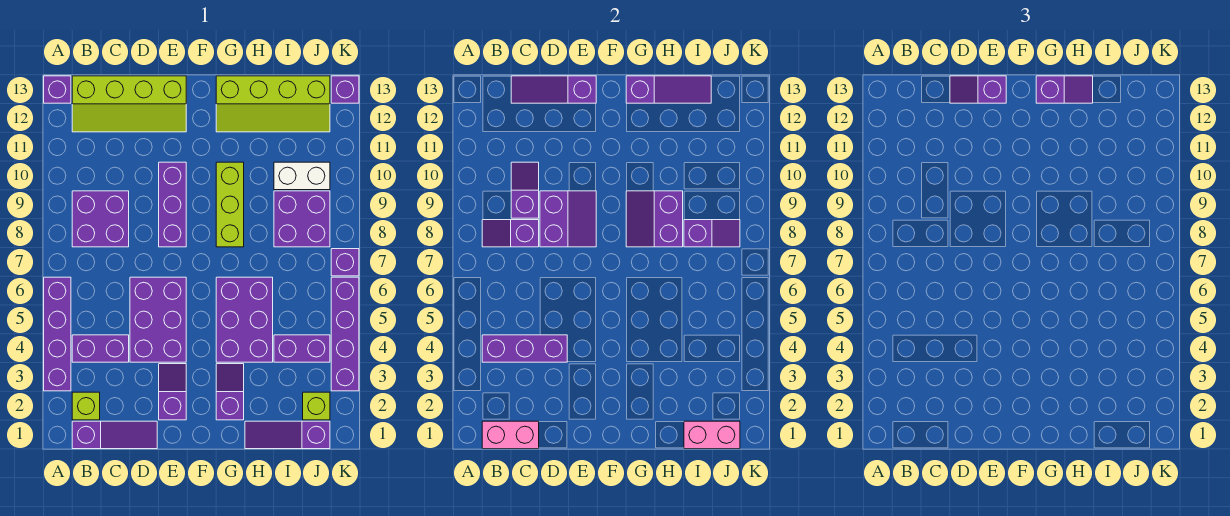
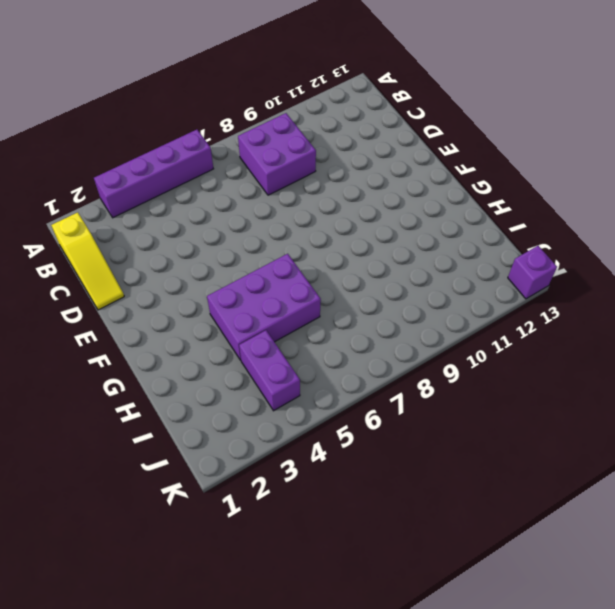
yellow 1x3 slope [51,212,124,310] -> purple 1x3 slope [72,421,157,449]
none -> purple 1x1 brick [44,76,71,103]
none -> lime 1x1 brick [72,392,100,420]
none -> purple 1x2 brick [72,335,129,362]
none -> lime 2x4 slope [72,76,186,132]

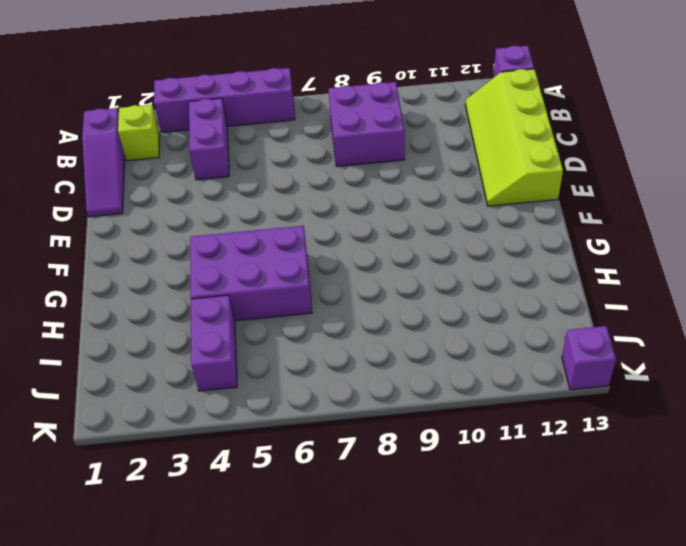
none -> purple 2x3 brick [130,277,186,362]
none -> purple 1x2 slope [159,364,186,420]
none -> purple 1x3 brick [159,162,186,247]
none -> purple 1x2 slope [216,364,244,420]

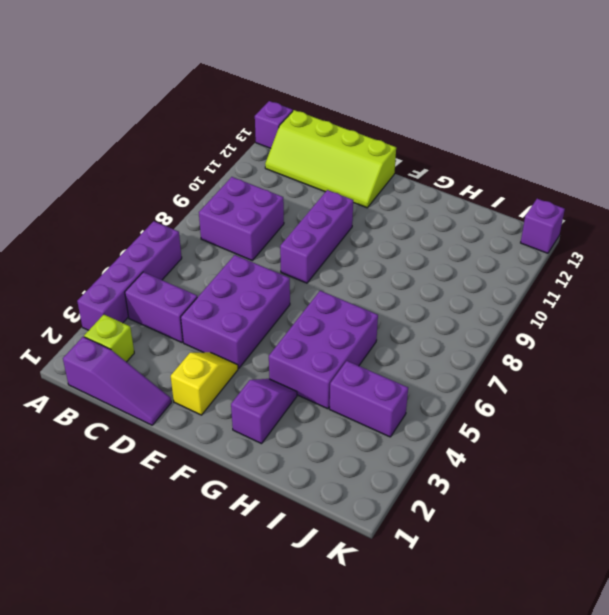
yellow 1x2 slope [171,352,238,415] -> purple 1x2 slope [159,364,186,420]
none -> lime 1x3 brick [216,162,244,247]
none -> lime 2x4 slope [216,76,330,132]
none -> purple 1x3 slope [245,421,330,449]
none -> purple 2x2 brick [274,191,330,247]

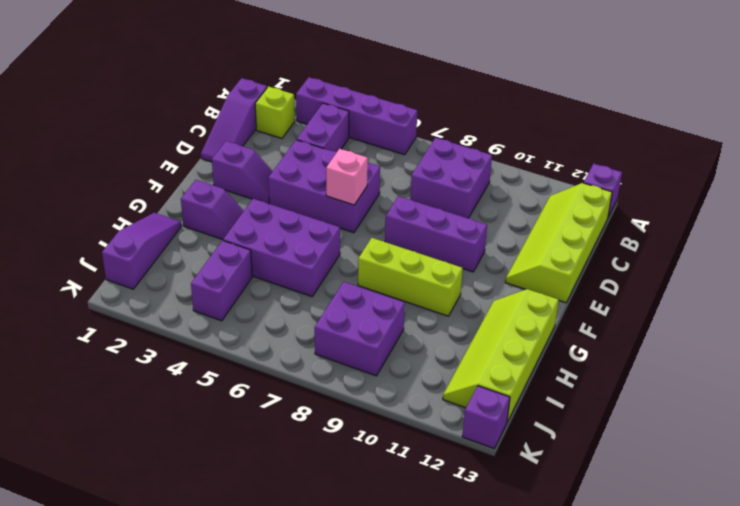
pink 1x1 brick [326,149,368,205] -> none
none -> white 1x2 brick [274,162,330,190]
none -> lime 1x1 brick [303,392,330,420]
none -> purple 1x4 brick [331,277,359,391]
none -> purple 1x1 brick [331,249,359,276]

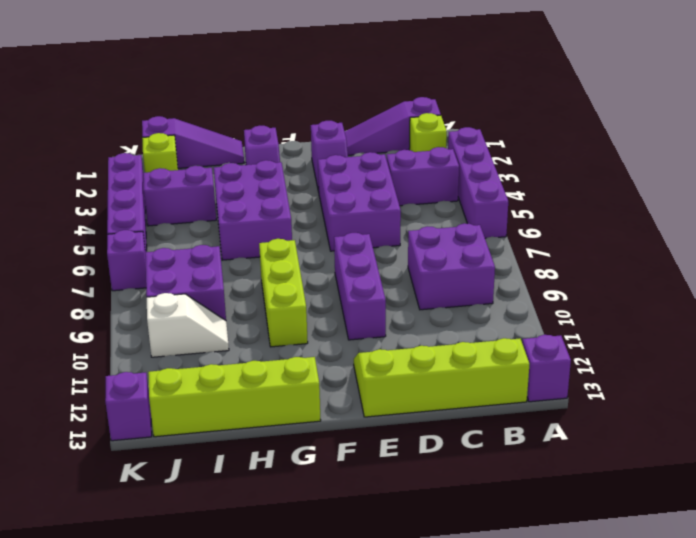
white 1x2 slope [147,293,229,357] -> white 1x2 brick [274,162,330,190]
none -> pink 1x2 brick [482,421,539,449]
none -> purple 1x3 brick [482,335,567,362]
none -> purple 1x2 slope [482,220,539,247]
none -> purple 1x2 slope [511,162,539,218]

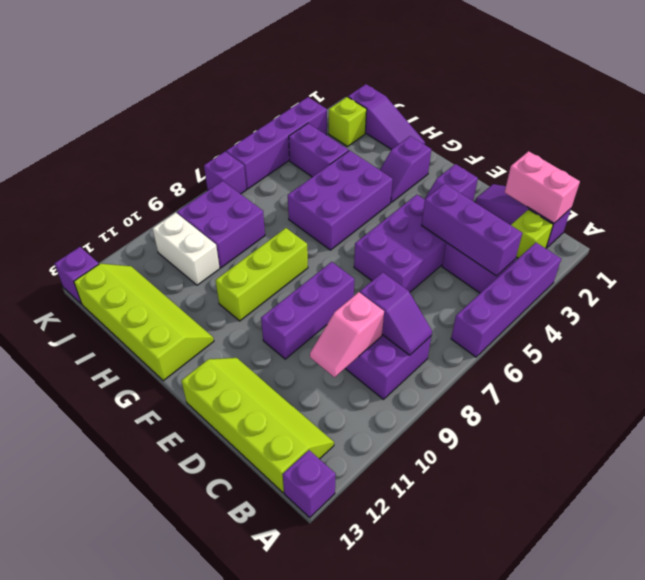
pink 1x2 slope [310,292,384,377] -> purple 1x2 slope [511,162,539,218]
none -> purple 1x3 slope [511,76,596,103]
none -> purple 2x2 slope [540,191,596,247]
none -> purple 2x2 slope [626,191,683,247]
none -> purple 1x3 slope [626,76,711,103]

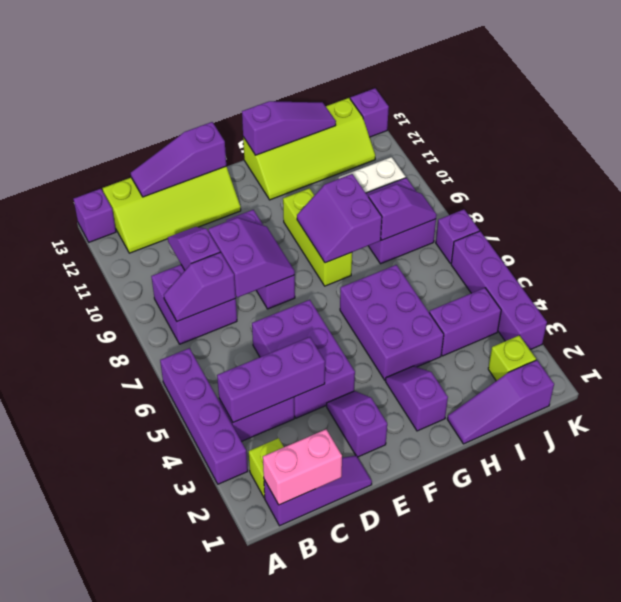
none -> pink 1x2 brick [684,421,740,449]
none -> purple 1x2 slope [950,76,1006,103]
none -> purple 1x2 slope [1036,76,1093,103]

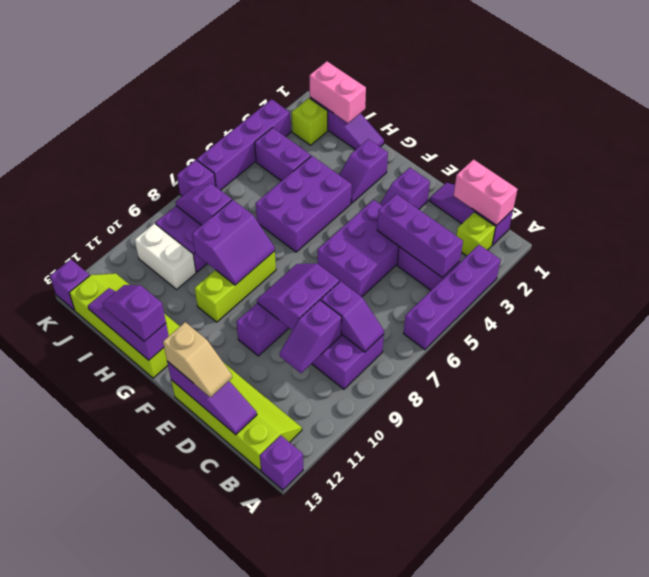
tan 1x2 slope [163,322,232,397] -> purple 1x2 slope [950,76,1006,103]

